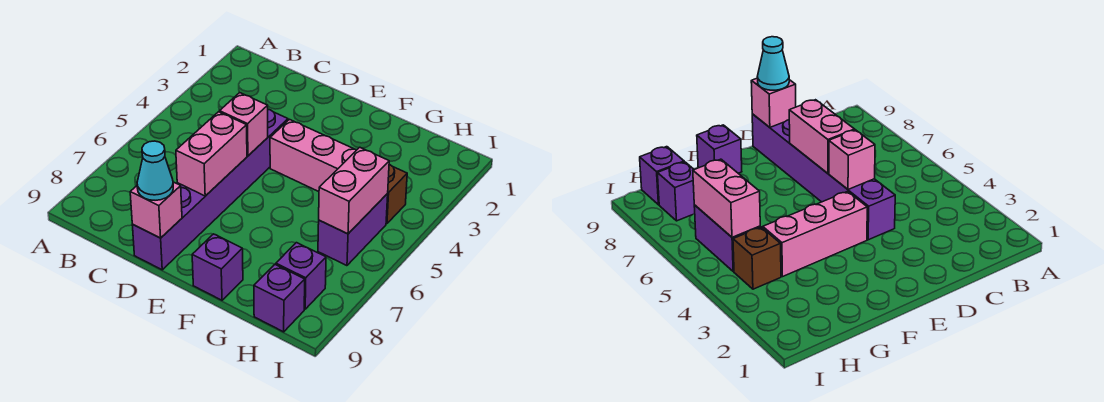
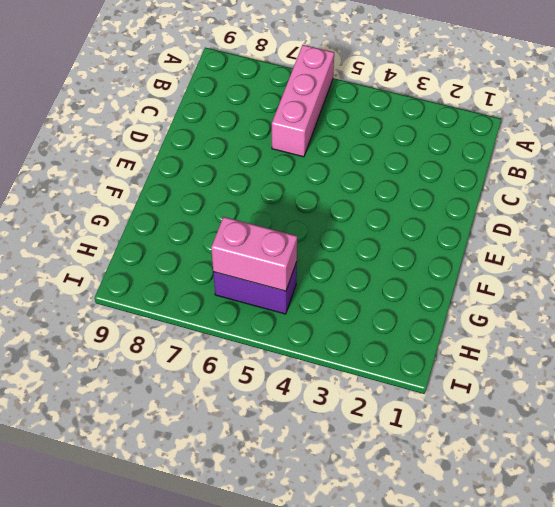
pink 1x3 brick [272,45,334,157] -> pink 1x3 brick moved to [270,119,356,192]
none -> purple 1x6 brick [132,109,288,270]
none -> purple 1x1 brick [192,234,243,300]
none -> brown 1x1 brick [386,164,407,224]

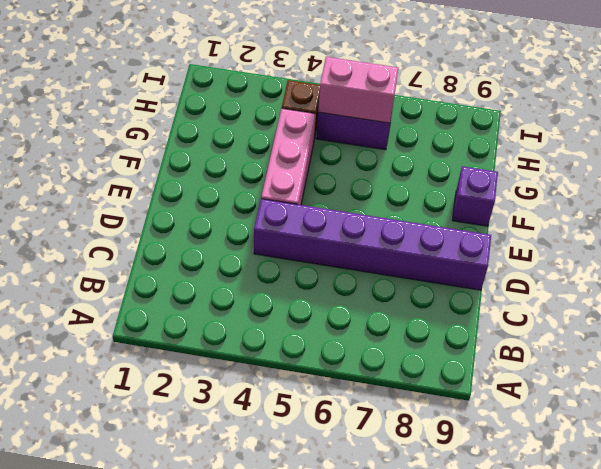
none -> purple 1x1 brick [276,243,326,309]
none -> purple 1x1 brick [254,264,305,332]
none -> pink 1x1 brick [220,93,268,156]

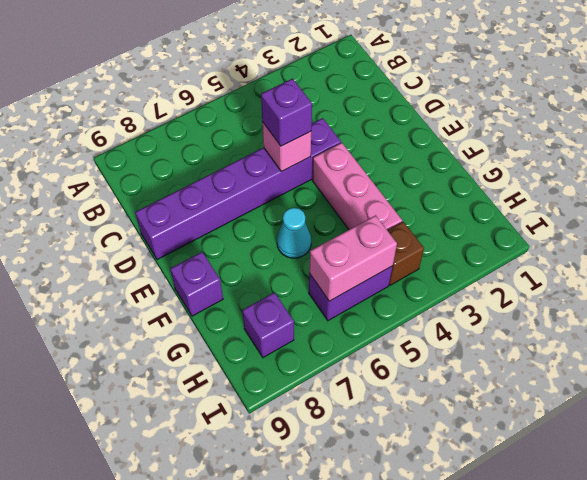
purple 1x1 brick [261,79,312,146] -> purple 1x1 brick moved to [254,264,305,332]
cyan 1x1 cone [277,208,311,258] -> cyan 1x1 cone moved to [137,141,173,200]
none -> pink 1x2 brick [176,112,247,196]
none -> pink 1x1 brick [130,182,182,238]

